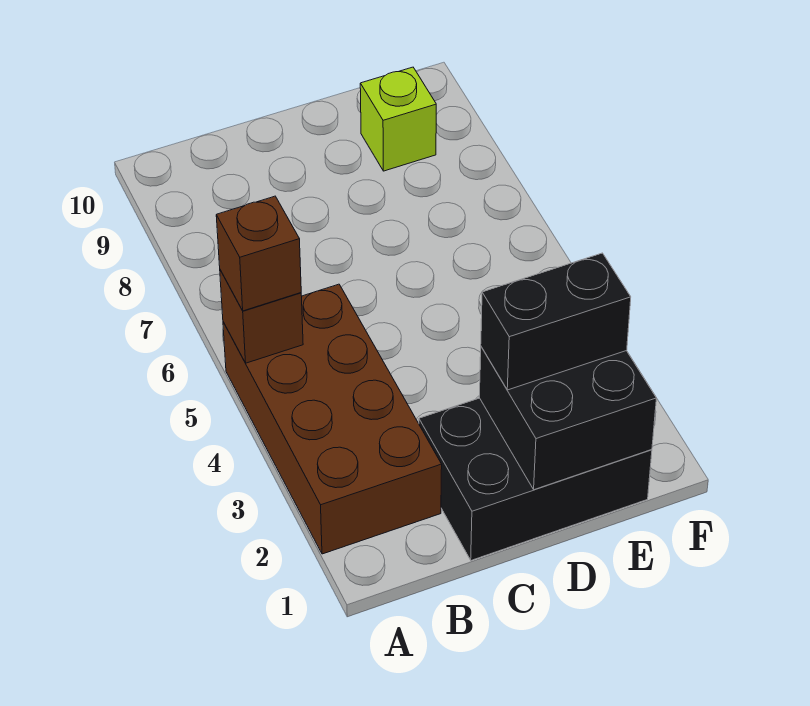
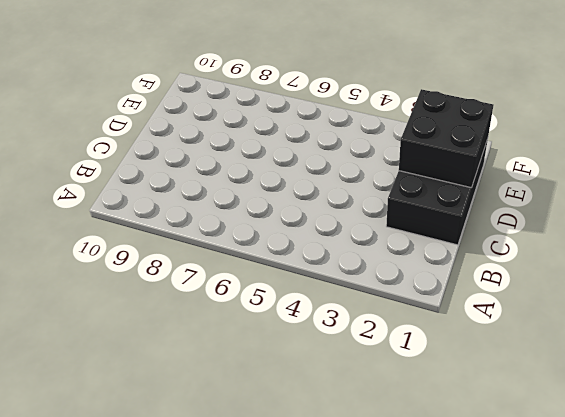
none -> brown 2x4 brick [223,284,442,554]
none -> lime 1x1 brick [360,67,436,171]

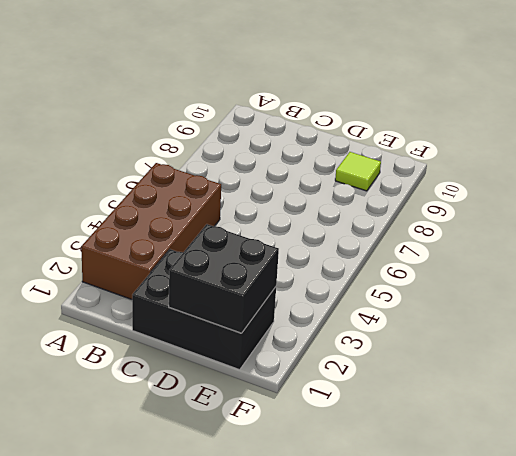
lime 1x1 tile [335,152,381,191] -> lime 1x1 brick [360,67,436,171]
none -> brown 1x1 brick [220,270,303,363]
none -> brown 1x1 brick [216,196,301,311]

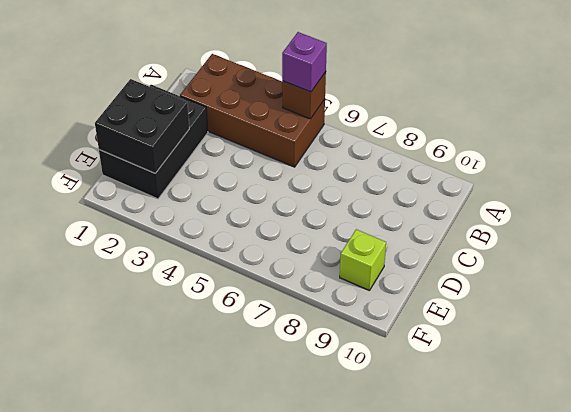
purple 1x1 brick [282,32,327,92] -> brown 1x1 brick [216,196,301,311]
none -> black 1x2 brick [481,253,631,390]

